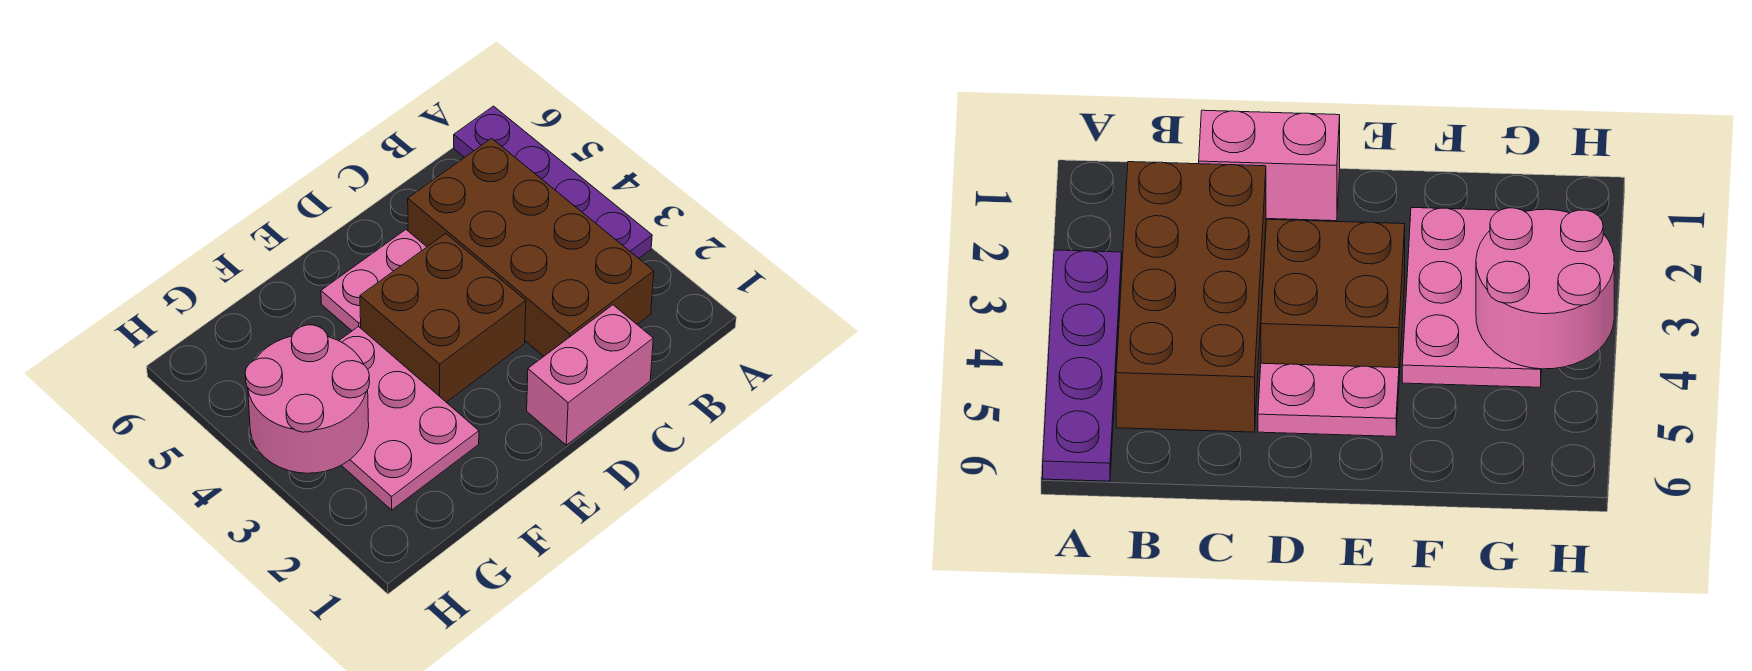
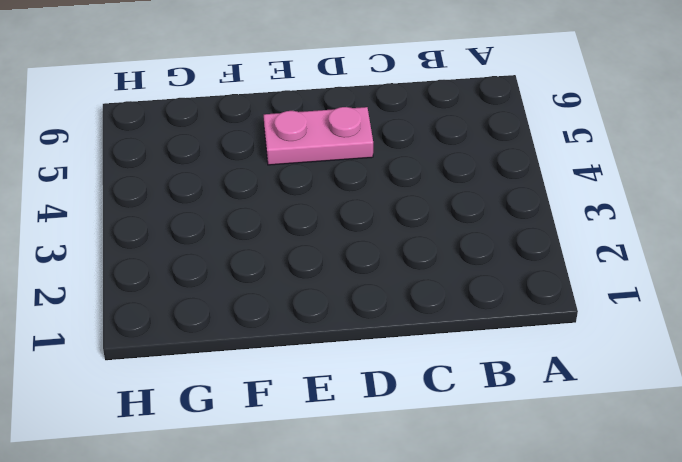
none -> purple 1x4 plate [454,106,652,258]
none -> brown 2x4 brick [408,138,654,356]

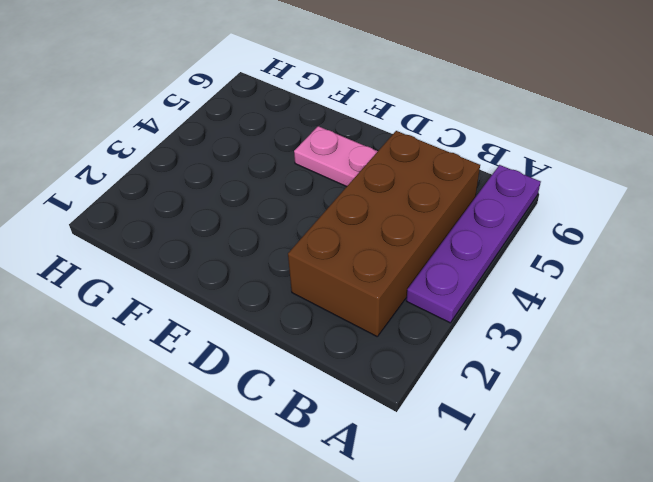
none -> pink 1x2 brick [527,305,653,445]
none -> brown 2x2 brick [360,234,526,402]

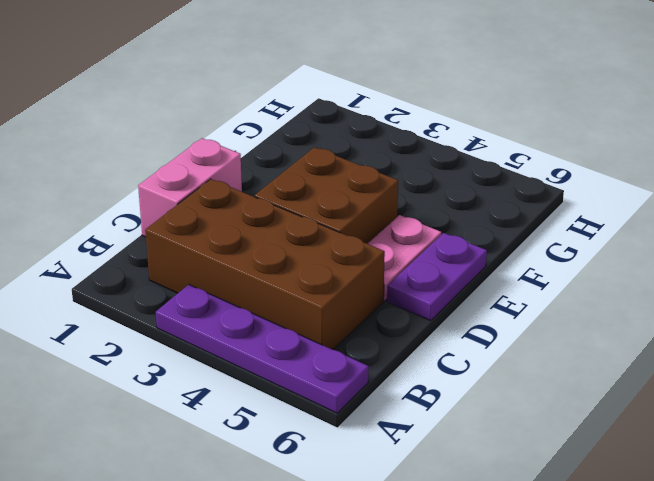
purple 1x2 plate [387,233,487,321] -> none
none -> pink 2x3 plate [339,326,479,510]
none -> pink 2x2 round brick [245,325,370,473]

